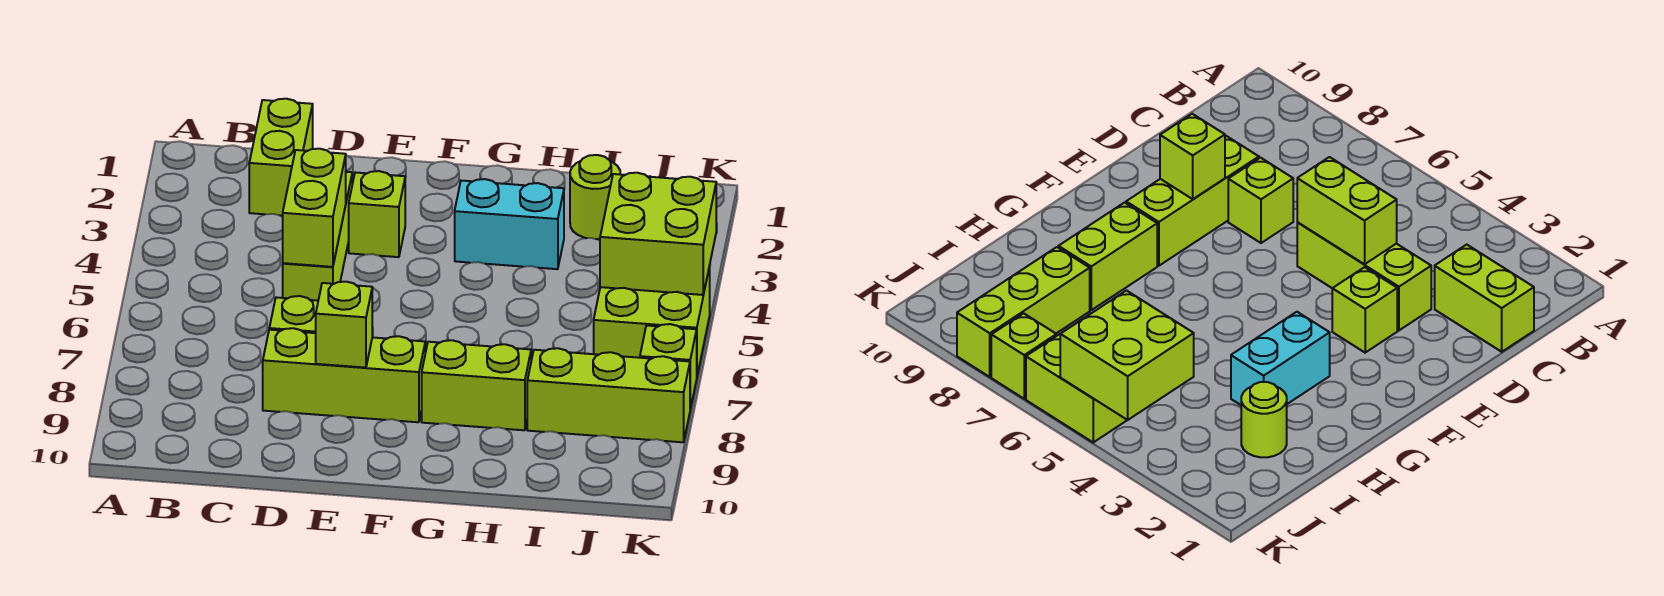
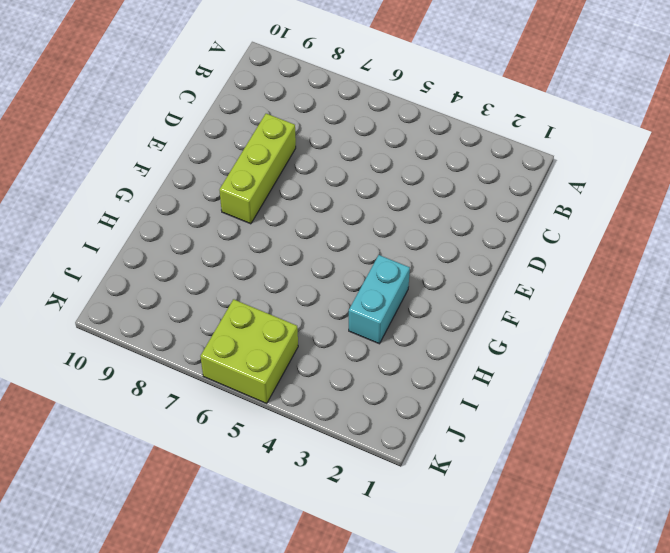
none -> lime 1x2 brick [249,99,313,216]
none -> lime 1x3 brick [283,172,352,301]
none -> lime 1x1 brick [269,296,318,333]

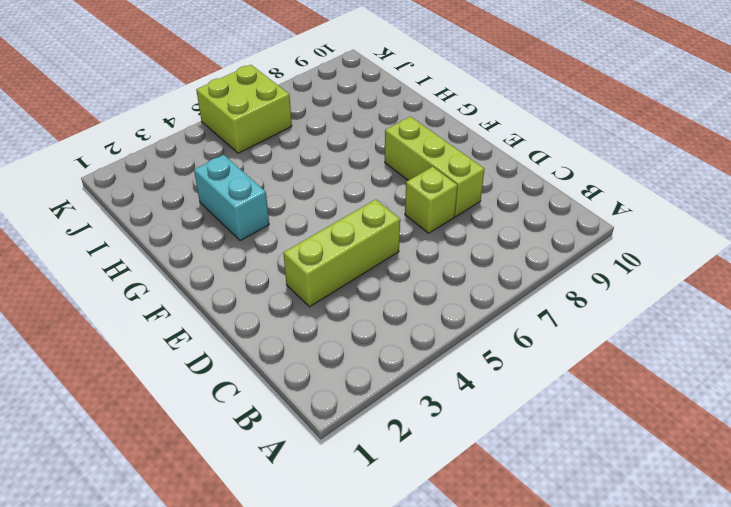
none -> lime 1x2 brick [249,99,313,216]
none -> lime 1x1 brick [349,171,405,257]
none -> lime 1x2 brick [422,340,531,430]

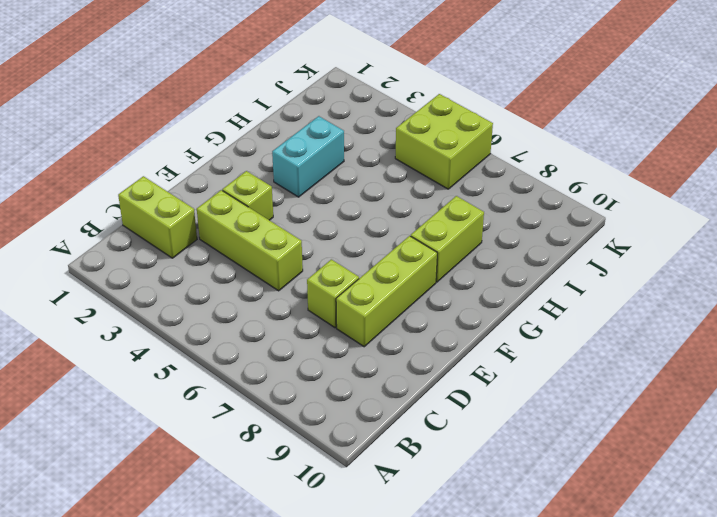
none -> lime 1x1 round brick [570,155,620,239]
none -> lime 1x3 brick [527,348,690,442]
none -> lime 1x1 brick [640,324,697,409]

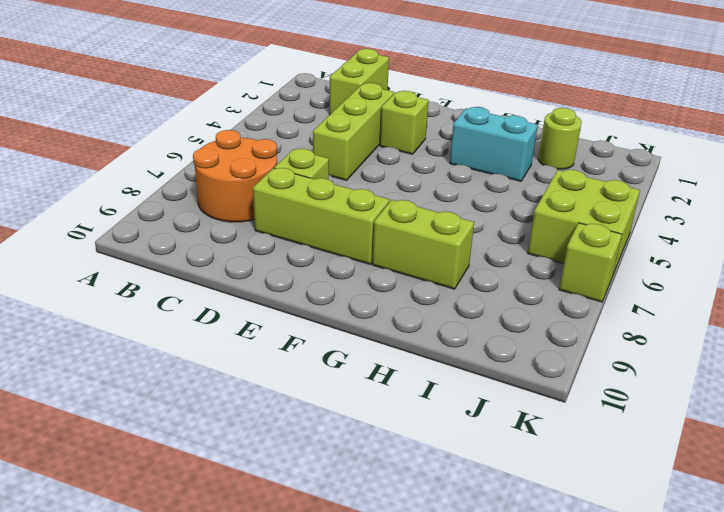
orange 2x2 round brick [193,130,277,222] -> none
none -> lime 1x3 brick [527,348,690,442]
none -> lime 1x2 brick [283,149,346,267]
none -> lime 1x1 brick [316,282,372,368]

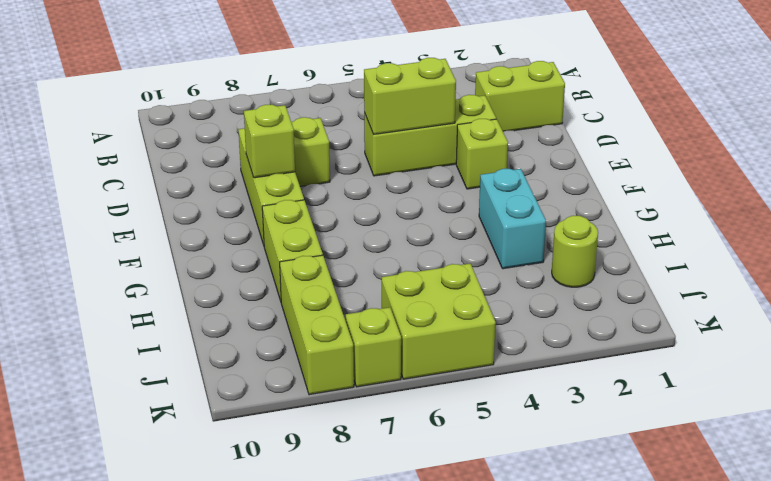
none -> lime 2x2 brick [600,173,716,295]

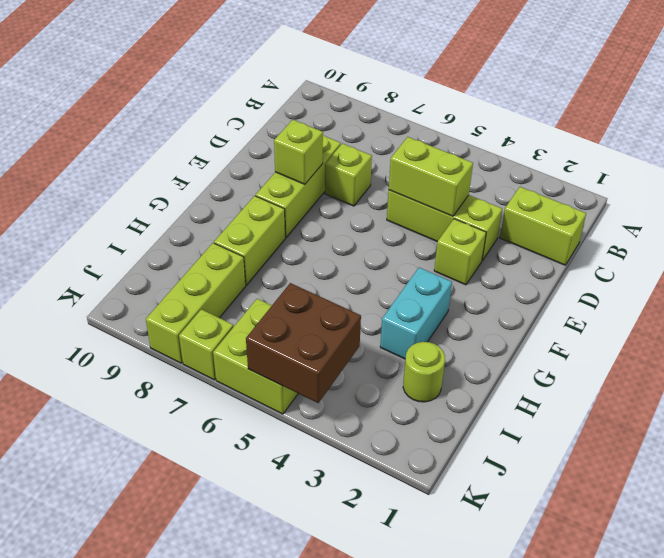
brown 2x2 brick [246,283,361,403] -> lime 2x2 brick [600,173,716,295]

